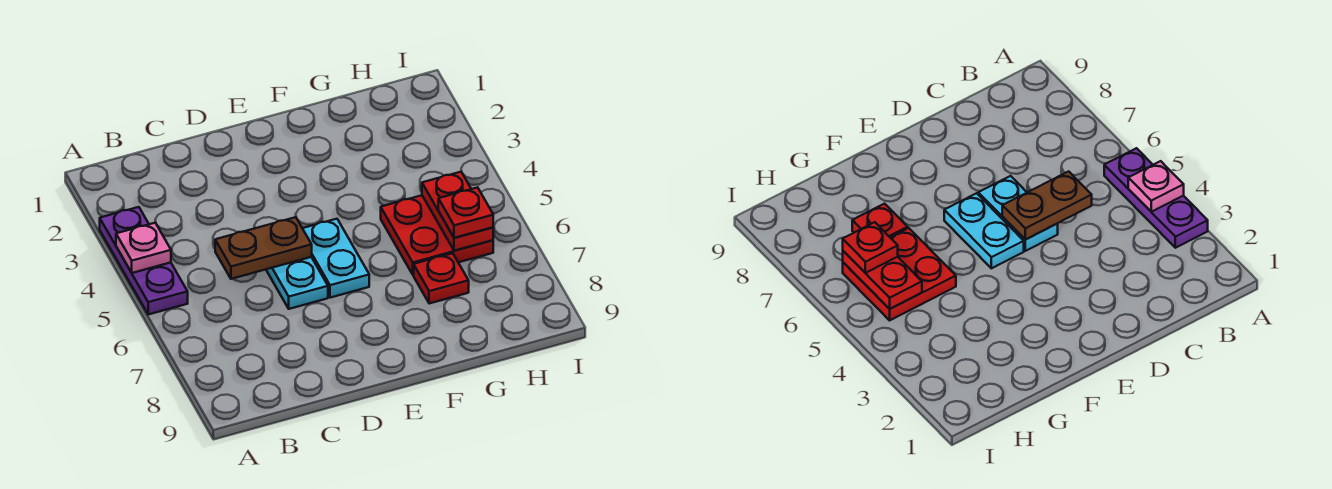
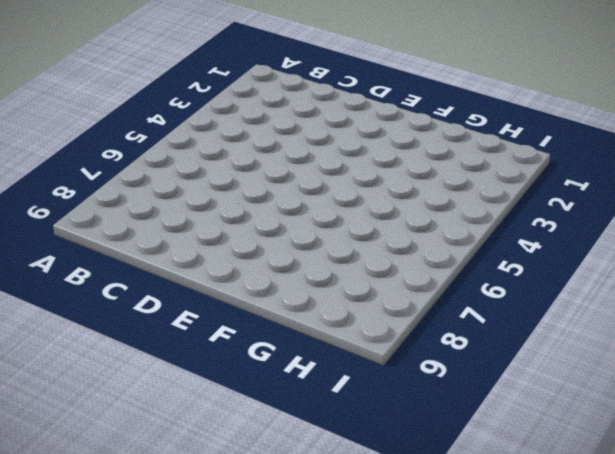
none -> purple 1x3 plate [100,207,188,314]
none -> cyan 1x2 plate [266,257,328,309]

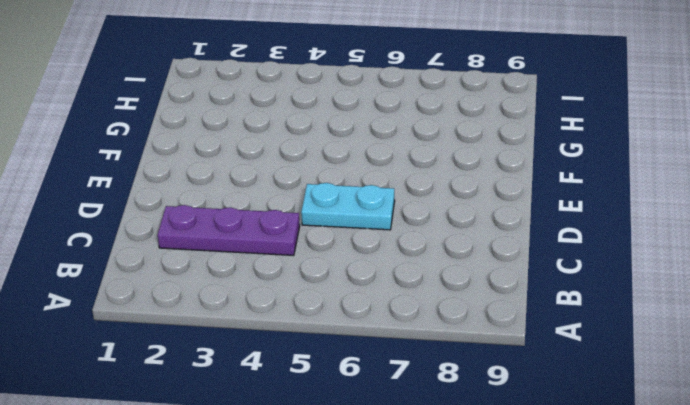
purple 1x3 plate [158,205,300,255] -> purple 1x3 plate moved to [100,207,188,314]
none -> cyan 1x2 plate [302,219,369,298]
none -> red 2x2 plate [381,195,493,275]

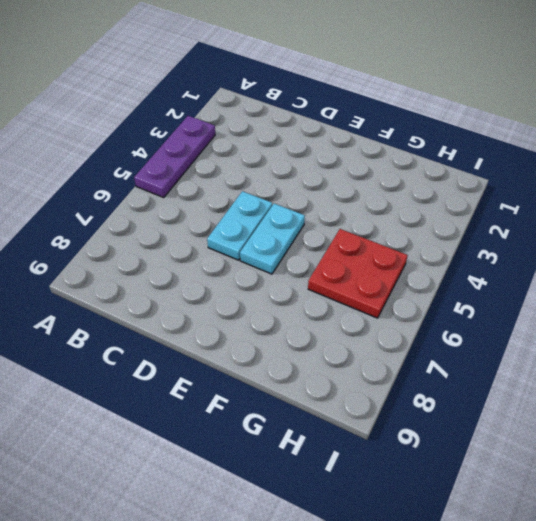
none -> red 1x1 plate [414,253,469,304]
none -> pink 1x1 plate [116,223,171,273]

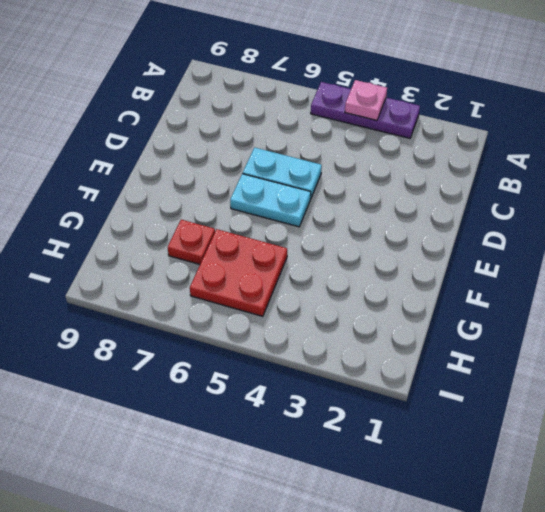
none -> brown 1x2 plate [215,217,312,279]
none -> red 1x2 plate [422,172,493,251]

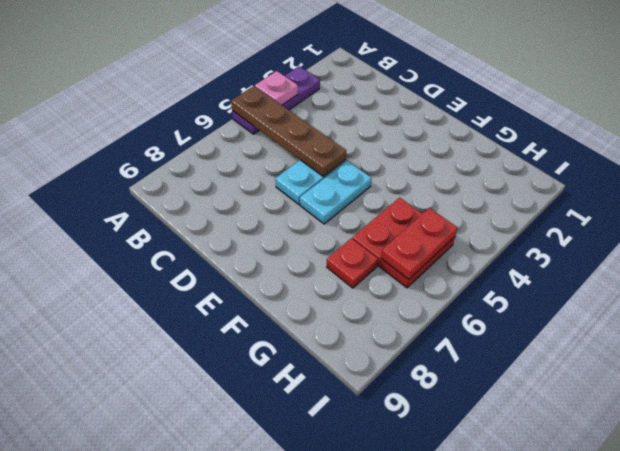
brown 1x4 plate [231,86,346,177] -> brown 1x2 plate [215,217,312,279]
none -> red 1x1 plate [438,187,493,238]

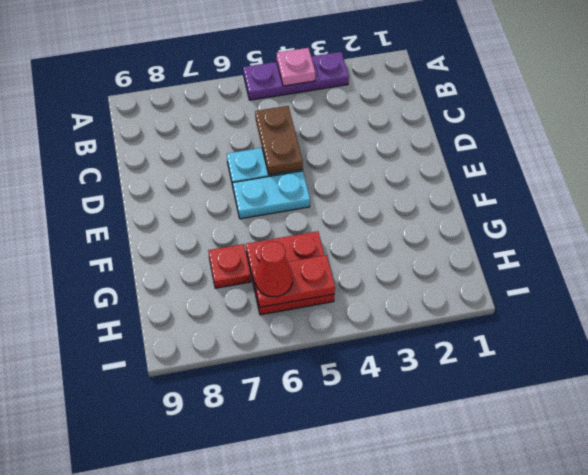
red 1x1 cone [255,241,293,297] -> red 1x1 plate [438,187,493,238]

